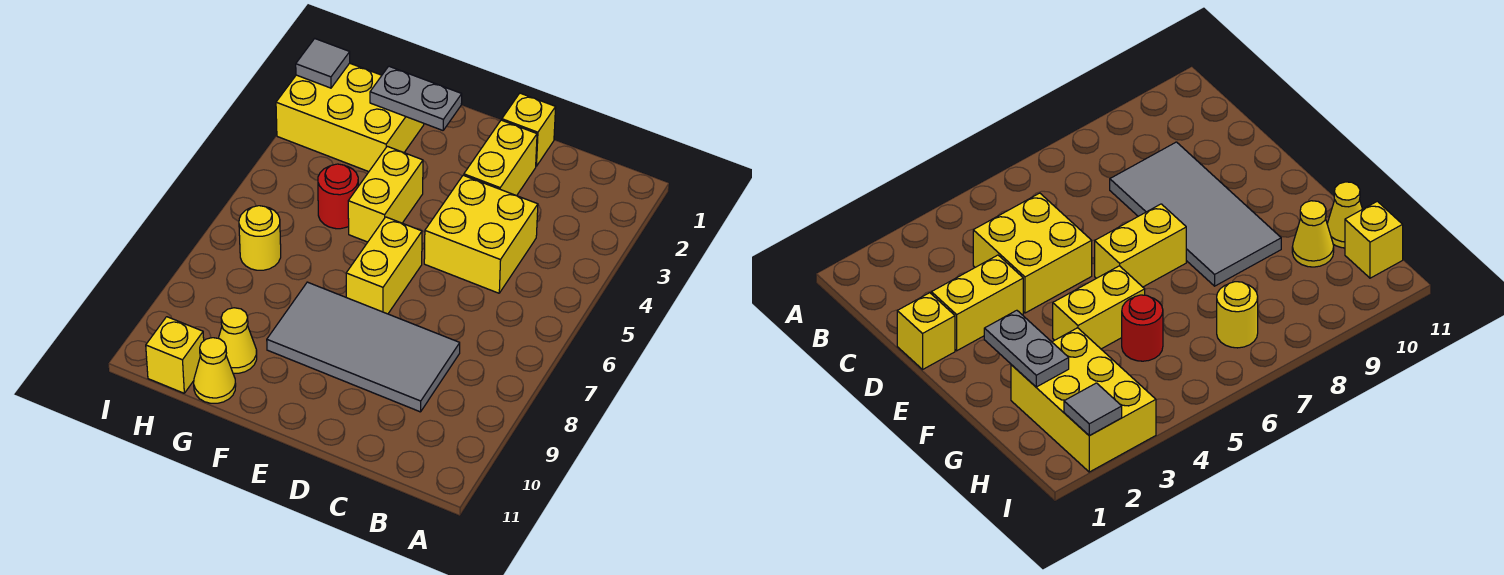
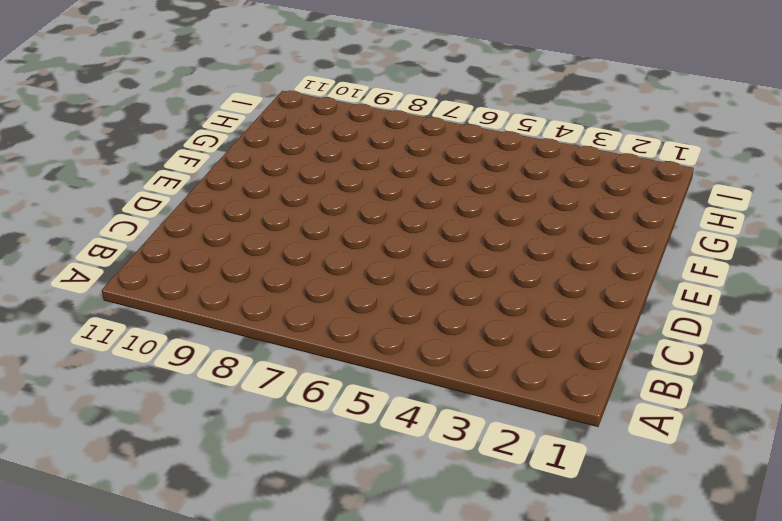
none -> yellow 2x2 brick [424,175,538,293]
none -> grey 2x4 tile [267,282,460,412]
none -> yellow 1x1 brick [502,93,556,166]

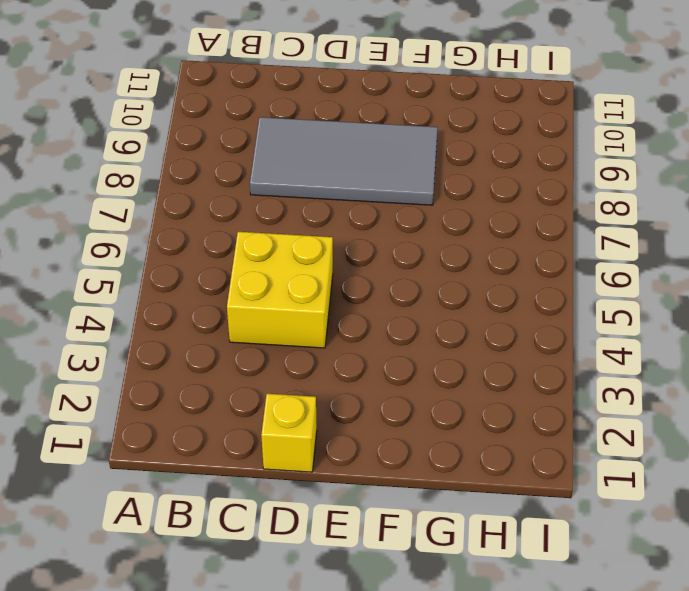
none -> yellow 1x2 brick [464,120,537,196]
none -> yellow 1x2 brick [346,217,422,314]
none -> yellow 1x2 brick [348,146,423,242]

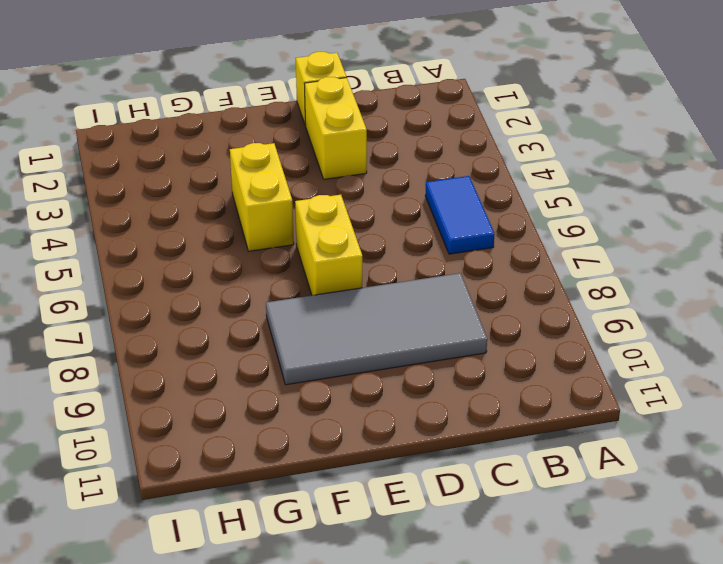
blue 1x2 tile [425,176,494,254] -> none
none -> yellow 2x2 brick [424,175,538,293]
none -> yellow 2x3 brick [276,63,424,172]
none -> red 1x1 round brick [318,164,358,229]

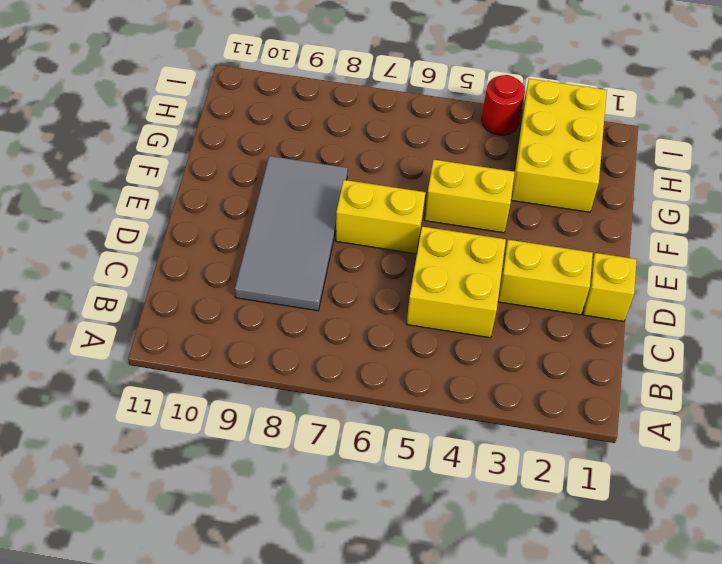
red 1x1 round brick [482,75,525,135] -> red 1x1 round brick moved to [318,164,358,229]
none -> yellow 1x1 cone [218,308,257,373]
none -> yellow 1x1 cone [194,338,236,403]
none -> yellow 1x1 round brick [239,206,281,270]

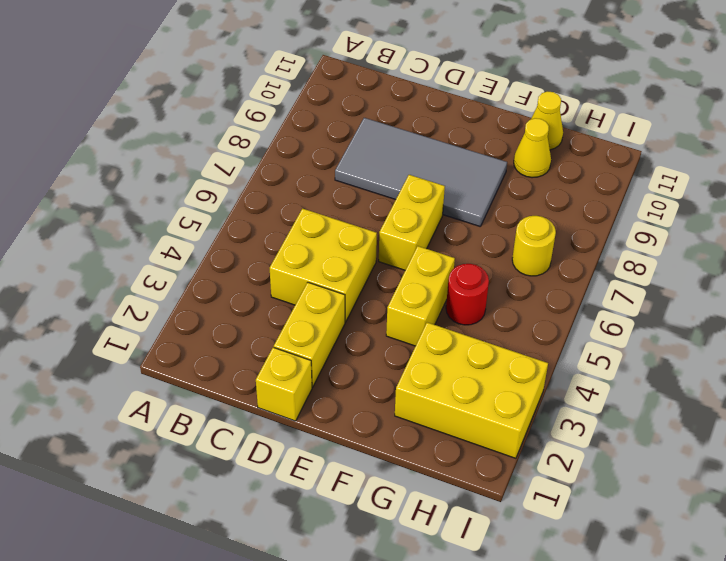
none -> yellow 1x1 brick [146,317,204,393]
none -> grey 1x2 plate [370,66,462,130]
none -> grey 1x1 tile [296,39,350,88]

